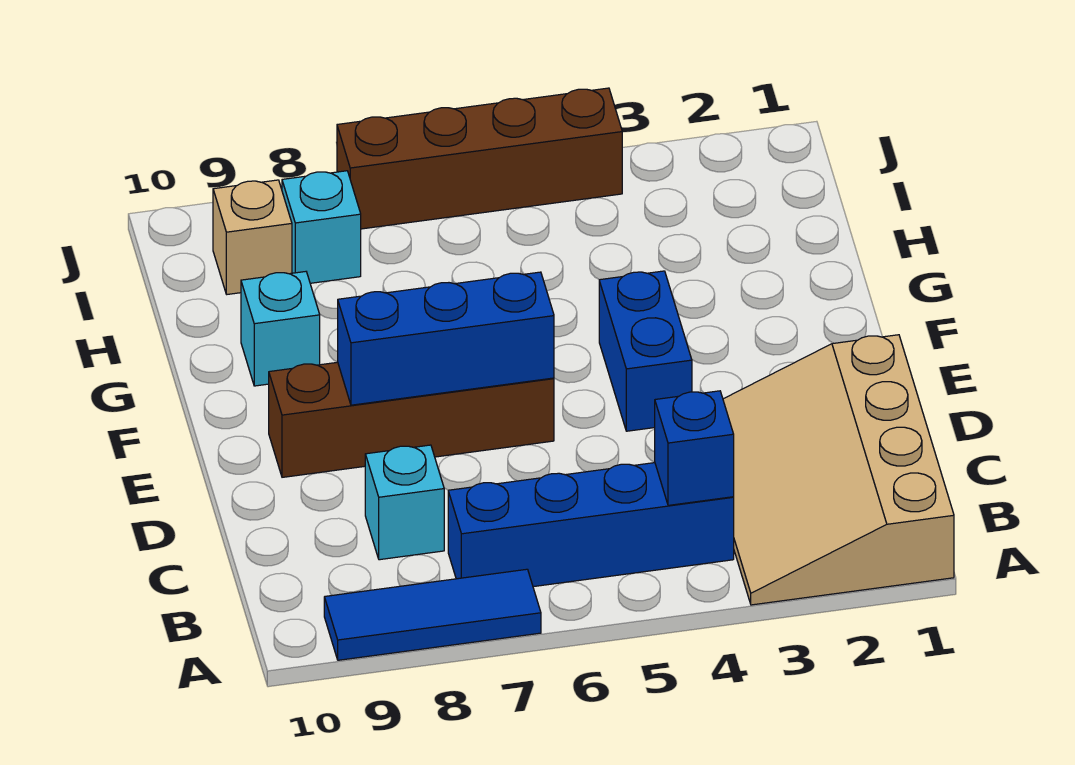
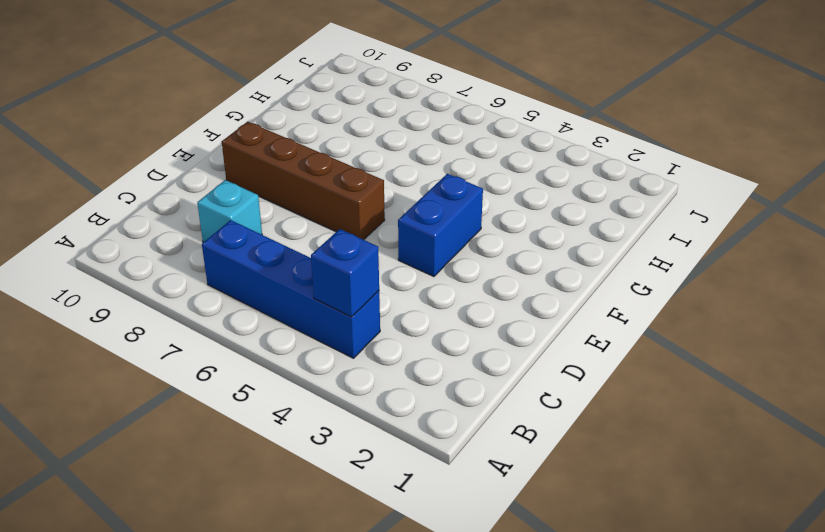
none -> tan 3x4 slope [723,335,954,605]
none -> blue 1x3 tile [324,569,541,660]
none -> cyan 1x1 brick [241,272,320,386]

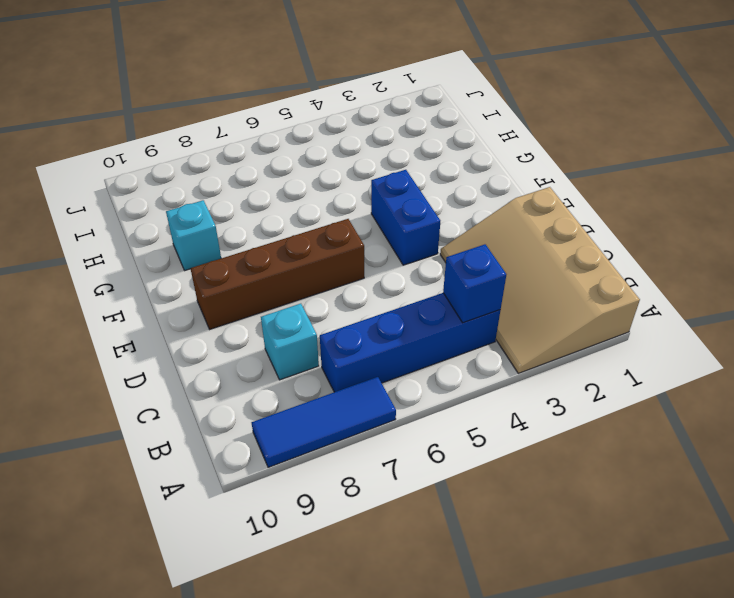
none -> cyan 1x1 brick [282,171,361,283]
none -> tan 1x1 brick [213,180,292,294]
none -> brown 1x4 brick [337,88,622,229]

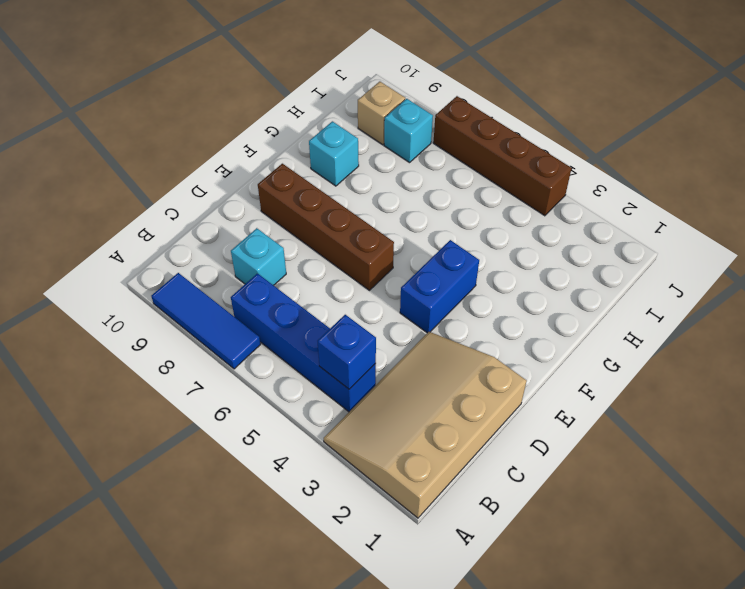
none -> blue 1x3 brick [338,272,554,405]

